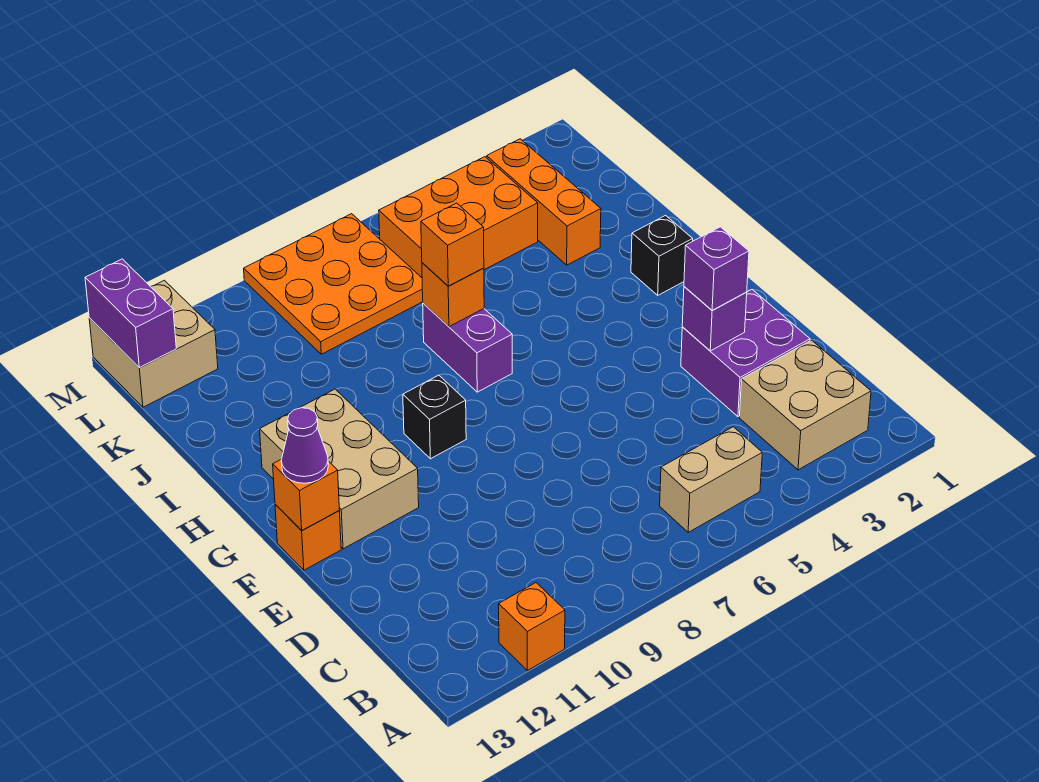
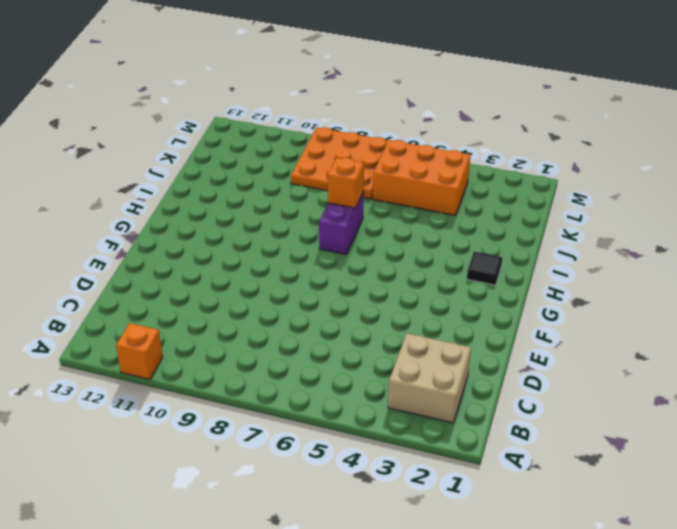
black 1x1 tile [467,252,502,285] -> black 1x1 brick [631,216,693,295]
none -> tan 1x2 brick [660,427,762,532]
none -> purple 2x2 brick [681,290,810,417]
none -> tan 2x3 brick [260,389,419,549]

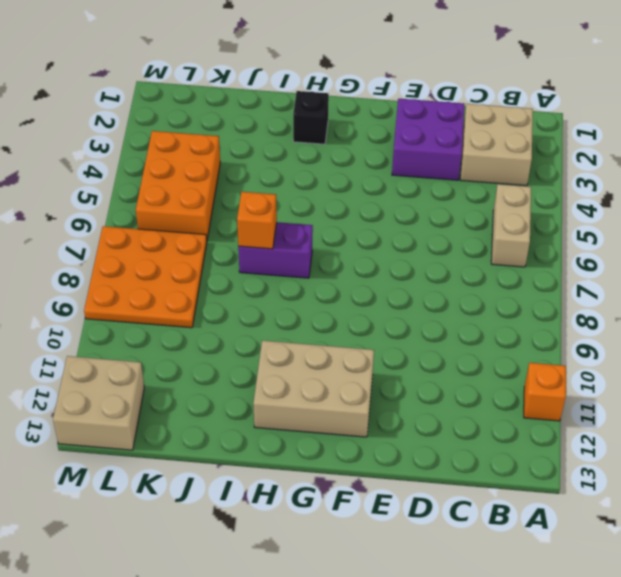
none -> orange 1x1 brick [275,505,341,570]
none -> black 1x1 brick [403,375,466,459]
none -> orange 1x3 brick [487,139,601,265]

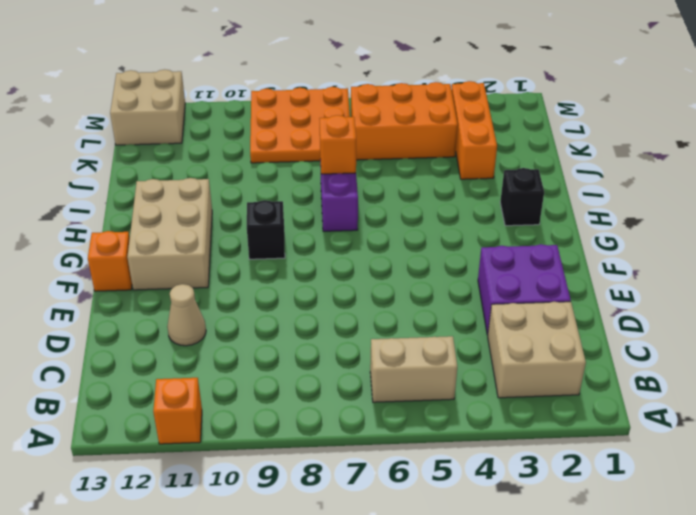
tan 1x1 cone [167,284,206,346] -> none
none -> purple 1x1 brick [682,287,747,351]
none -> orange 1x1 brick [273,459,339,531]
none -> purple 1x2 brick [85,259,176,368]

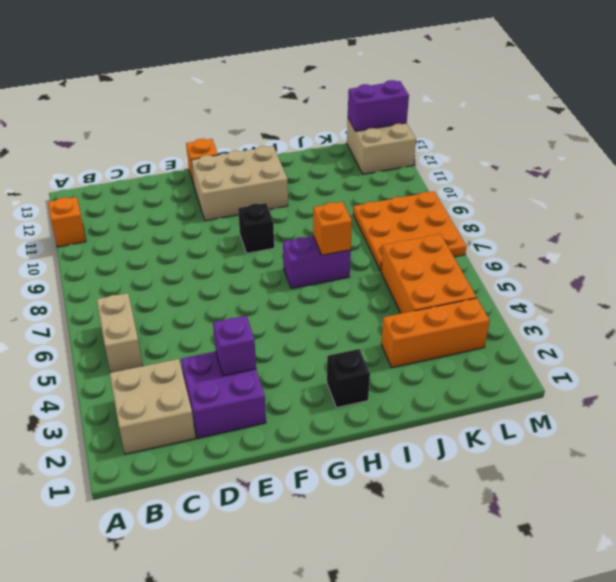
none -> orange 1x1 brick [273,459,339,531]
none -> purple 1x1 brick [684,227,749,310]
none -> purple 1x1 cone [281,408,328,483]

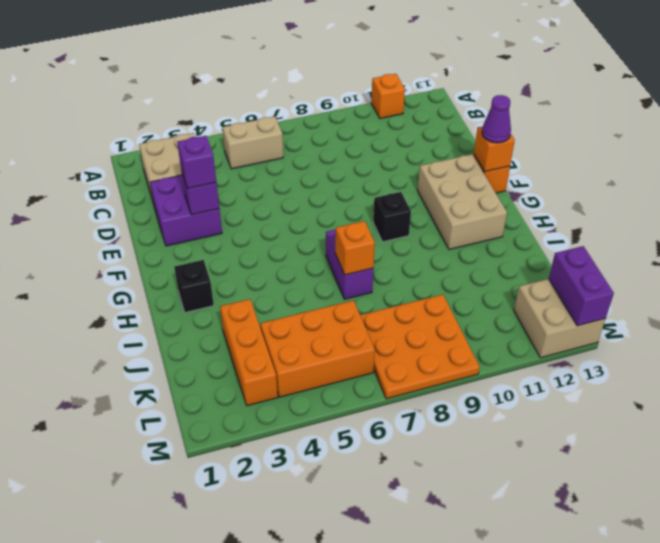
none -> orange 1x1 brick [421,203,484,286]

